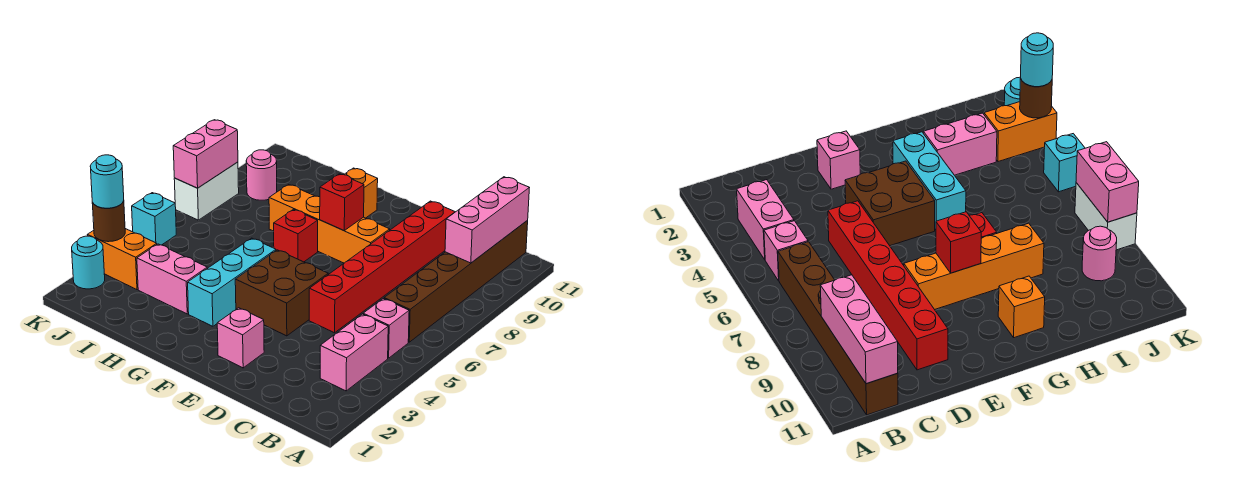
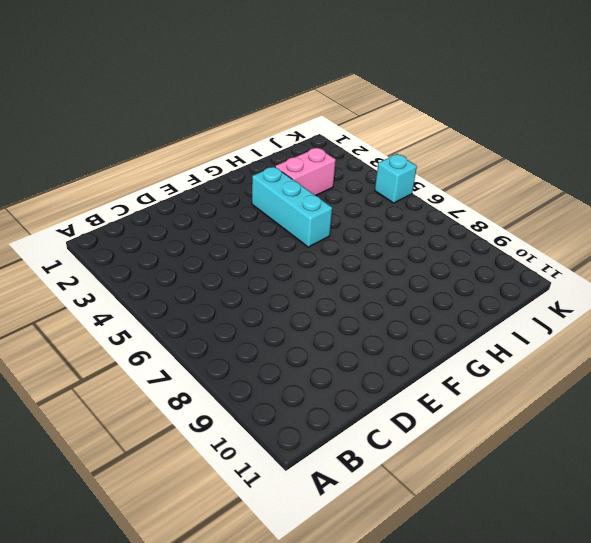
none -> pink 1x2 brick [320,314,388,391]
none -> pink 1x1 brick [363,299,409,358]
none -> brown 1x6 brick [384,221,528,342]

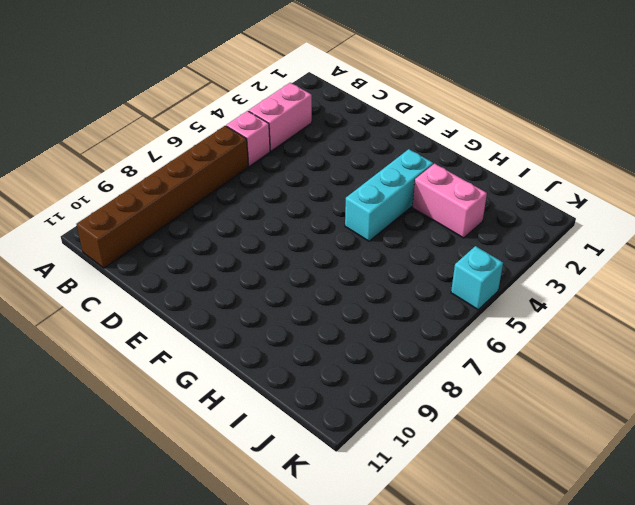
none -> red 1x6 brick [309,201,455,333]
none -> pink 1x1 brick [217,308,264,368]
none -> brown 2x2 brick [235,250,328,336]

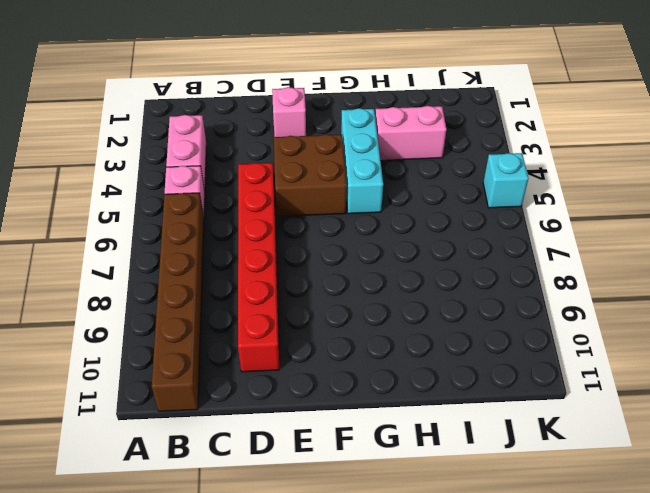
none -> orange 1x4 brick [269,184,390,263]
none -> red 1x1 brick [274,209,318,262]
none -> orange 1x1 brick [344,168,378,218]

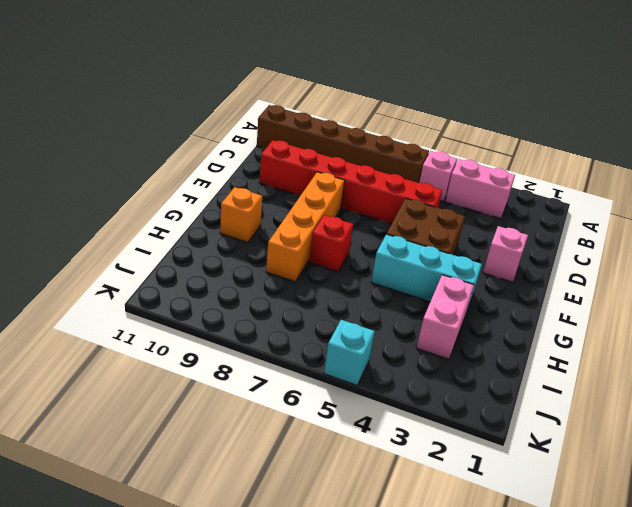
none -> orange 1x2 brick [88,229,157,290]
none -> pink 1x1 round brick [246,150,277,200]
none -> cyan 1x1 round brick [72,236,105,289]

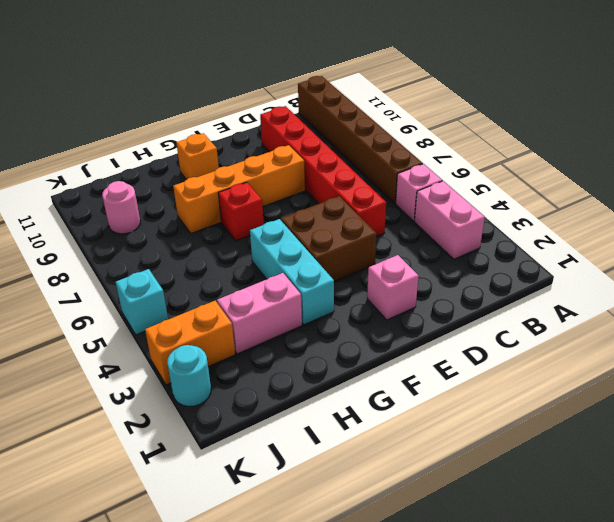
none -> white 1x2 brick [174,162,239,220]
none -> pink 1x3 brick [445,177,529,263]
none -> red 1x1 brick [320,174,364,230]

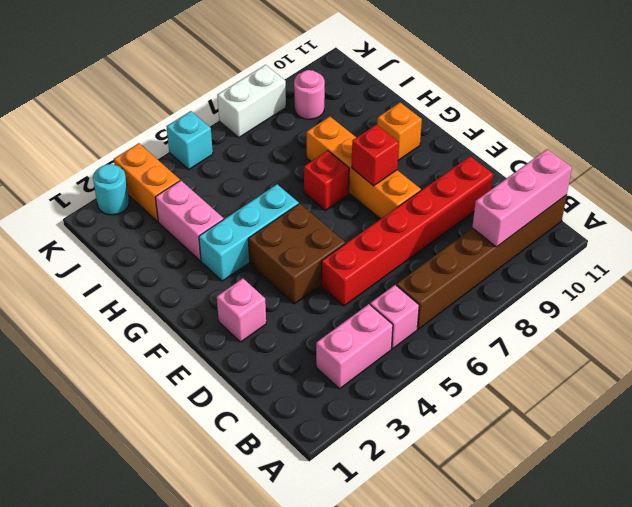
none -> brown 1x1 round brick [92,201,125,242]
none -> pink 1x2 brick [173,120,238,188]
none -> cyan 1x1 round brick [90,155,124,208]

